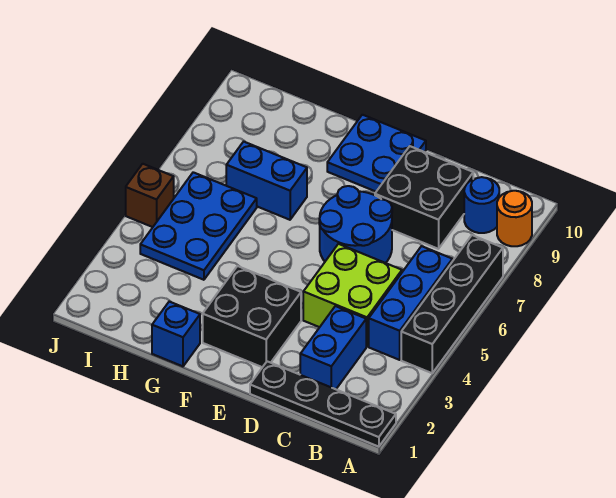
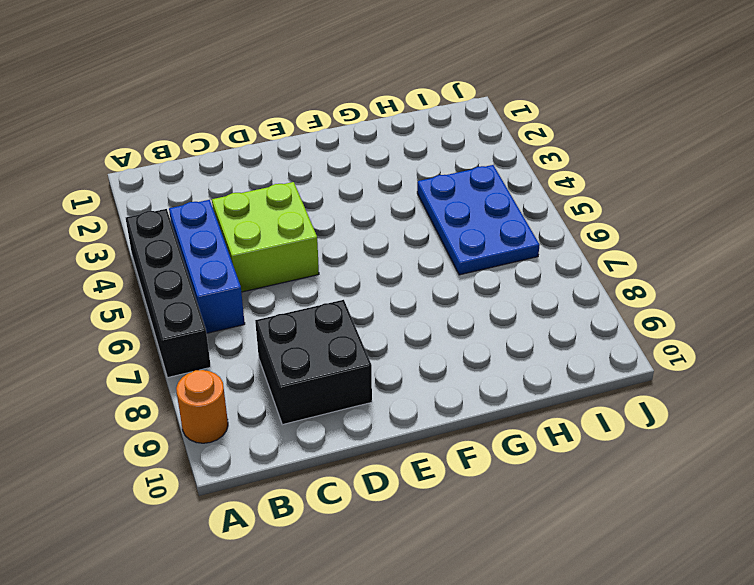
none -> black 1x4 plate [250,361,396,447]
none -> blue 1x1 round brick [464,177,499,233]
none -> blue 1x2 brick [300,306,366,389]

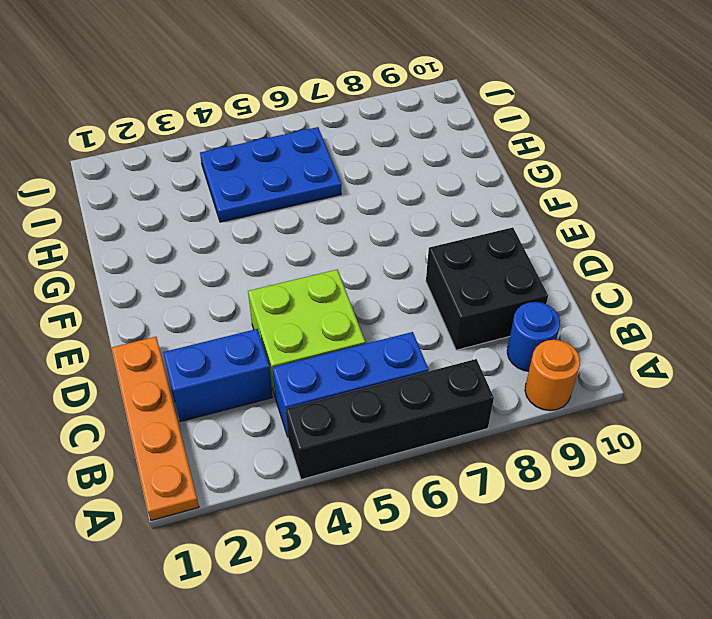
orange 1x4 plate [112,337,199,520] -> black 1x4 plate [250,361,396,447]
none -> blue 2x2 round brick [319,186,392,263]
none -> black 2x2 brick [203,266,301,367]
none -> blue 2x2 plate [327,115,426,191]

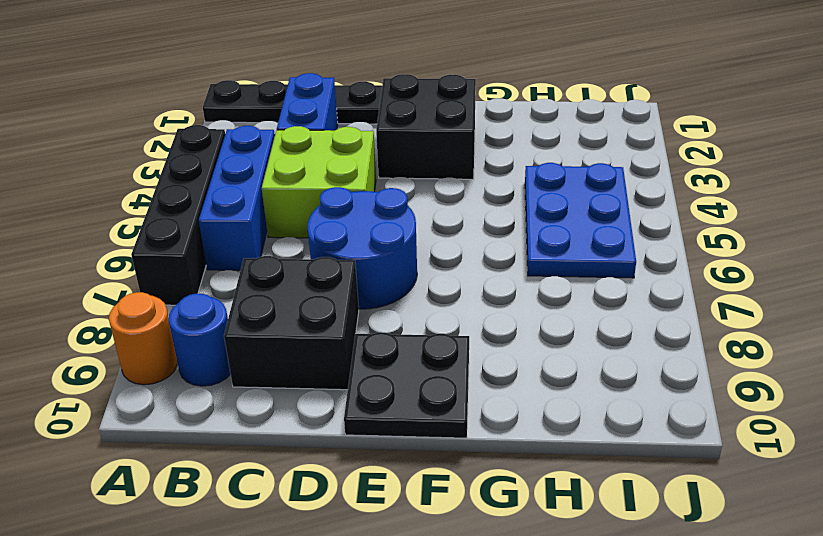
black 2x2 plate [344,332,469,438] -> blue 2x2 plate [327,115,426,191]
none -> blue 1x1 brick [152,302,200,366]
none -> blue 1x2 brick [226,142,307,220]
none -> brown 1x1 brick [126,164,174,227]

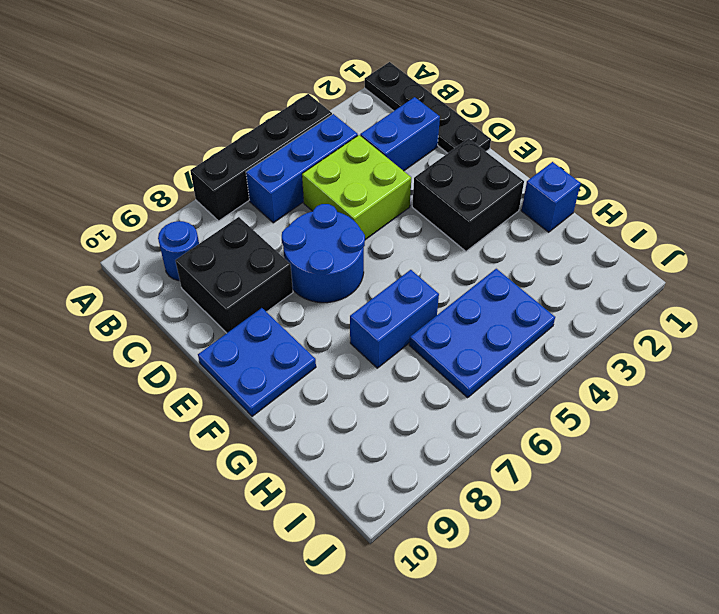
blue 1x2 brick [350,270,439,368] -> blue 1x2 brick turned to [226,142,307,220]
none -> orange 1x1 round brick [497,191,532,246]
none -> brown 1x1 brick [126,164,174,227]

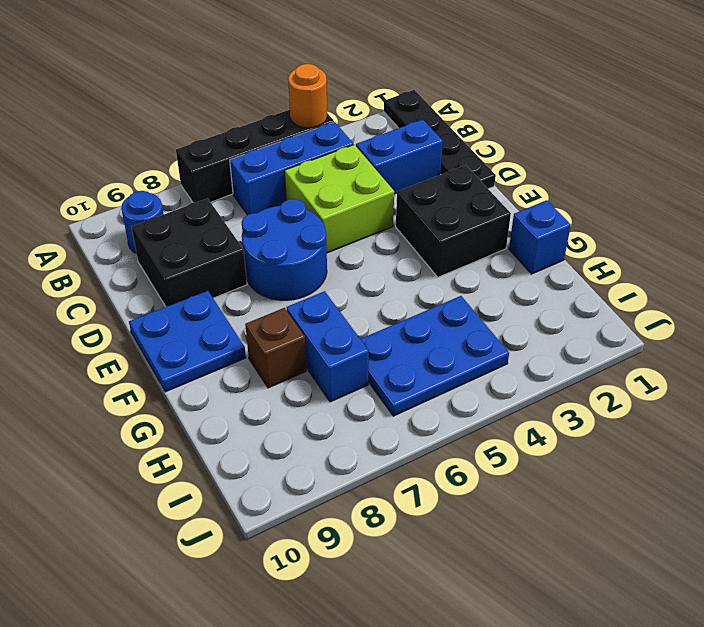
orange 1x1 round brick [288,64,327,128] -> orange 1x1 round brick moved to [497,191,532,246]
brown 1x1 brick [245,308,306,388] -> brown 1x1 brick moved to [126,164,174,227]

